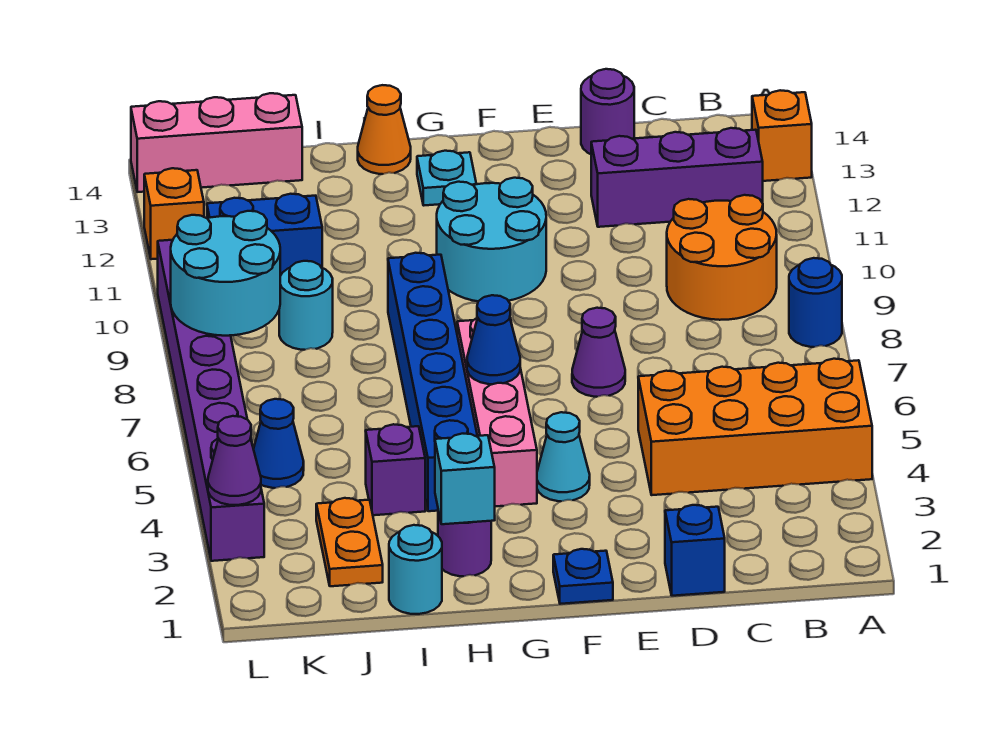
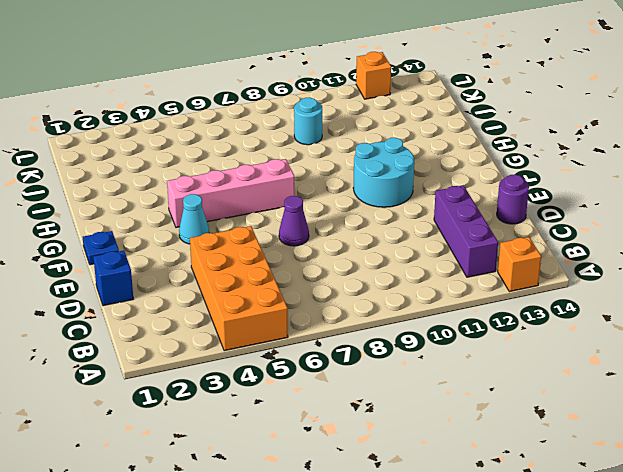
none -> blue 1x1 round brick [789,258,842,347]
none -> orange 2x2 round brick [667,195,777,320]
none -> cyan 1x1 plate [417,151,476,205]

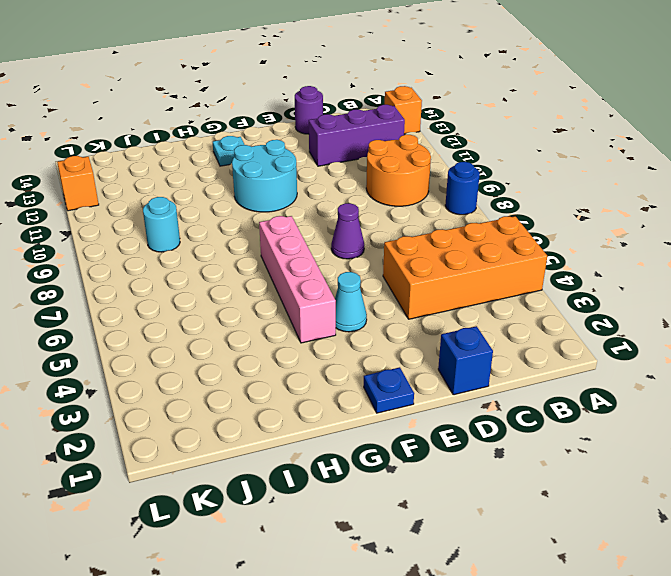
none -> purple 1x1 round brick [438,510,491,576]
none -> blue 1x6 brick [388,253,477,511]
none -> orange 1x1 cone [358,85,411,174]

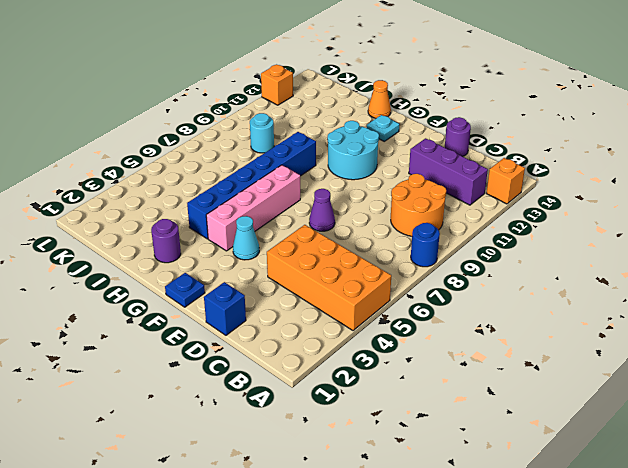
none -> cyan 1x1 round brick [389,525,442,614]
none -> purple 1x1 brick [366,424,425,515]
none -> orange 1x2 plate [316,498,383,586]

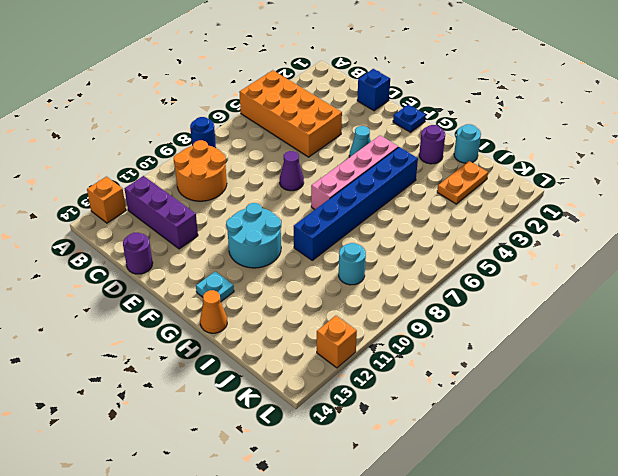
none -> purple 1x1 brick [366,424,425,515]
none -> blue 1x2 brick [207,194,322,276]
none -> pink 1x3 brick [131,93,302,192]

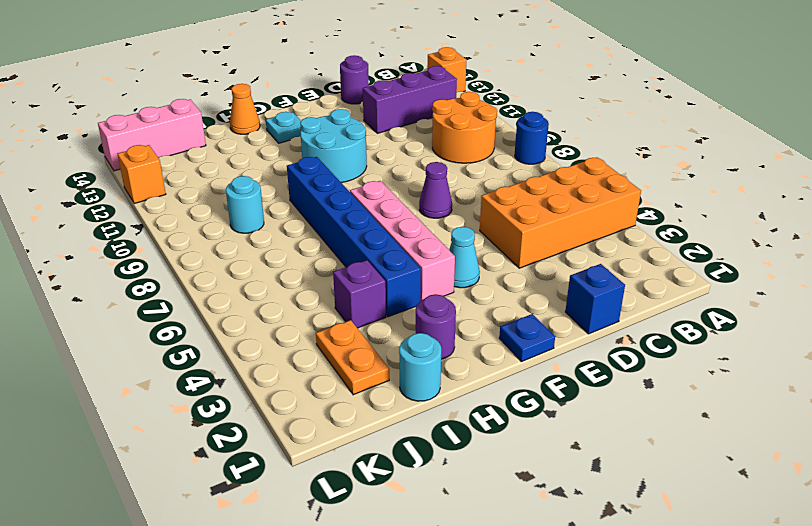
none -> blue 1x2 brick [207,194,322,276]
none -> blue 1x1 cone [254,399,304,488]
none -> purple 1x8 brick [158,240,264,561]

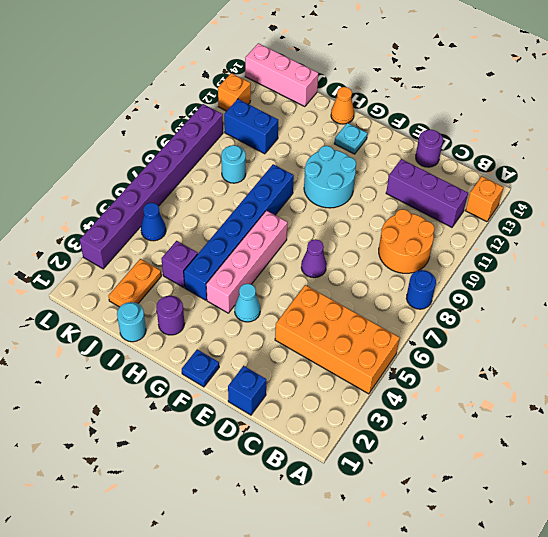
none -> blue 1x1 cone [467,295,520,384]
none -> cyan 1x1 brick [435,434,495,524]
none -> cyan 2x2 round brick [171,211,280,336]

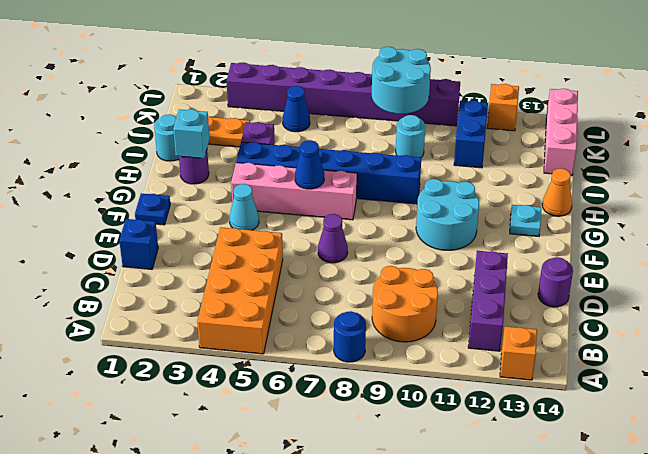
none -> purple 1x1 cone [208,416,261,505]

